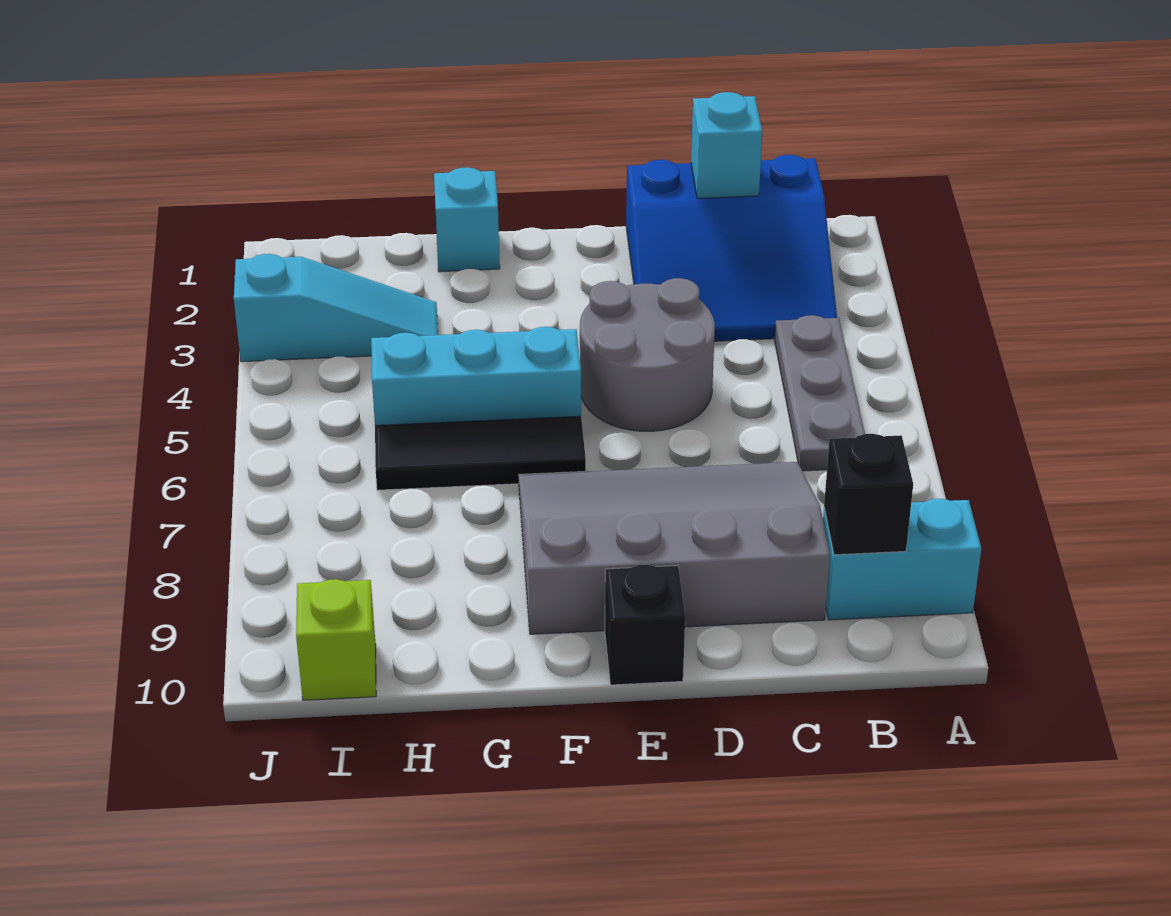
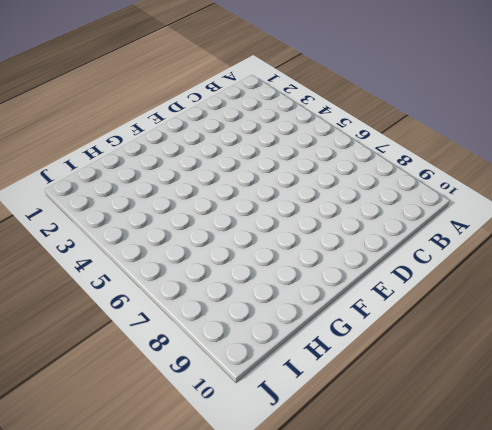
none -> cyan 1x2 brick [823,499,981,620]
none -> blue 3x3 slope [626,155,837,341]
none -> grey 1x3 plate [775,315,865,471]

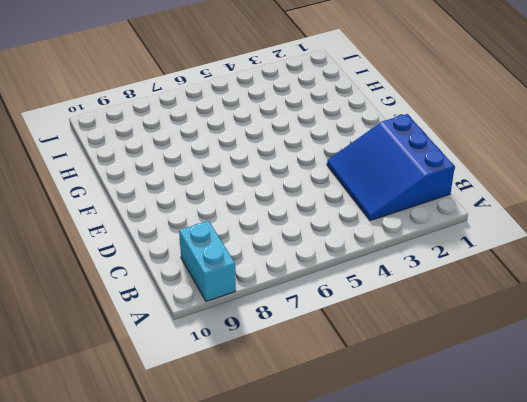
none -> grey 1x3 plate [775,315,865,471]
none -> grey 3x4 slope [519,462,830,634]
none -> grey 2x2 round brick [580,278,715,431]

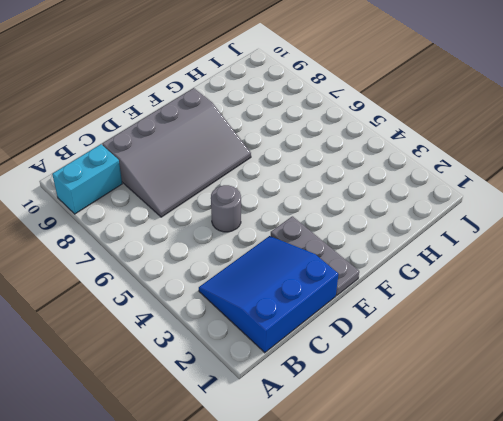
grey 1x1 round brick [211,185,241,232] -> grey 2x2 round brick [580,278,715,431]
grey 1x3 plate [271,216,359,295] -> grey 1x3 plate moved to [775,315,865,471]
none -> black 1x1 brick [605,565,685,685]
none -> cyan 1x3 brick [371,327,581,425]
none -> black 1x3 tile [375,416,586,490]

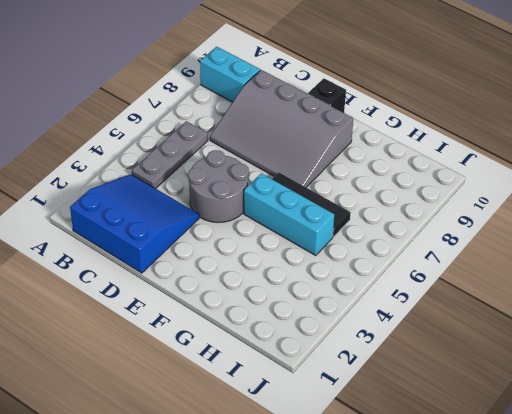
none -> cyan 1x1 brick [434,167,500,272]
none -> cyan 1x3 slope [234,254,438,362]
none -> lime 1x1 brick [296,579,376,700]

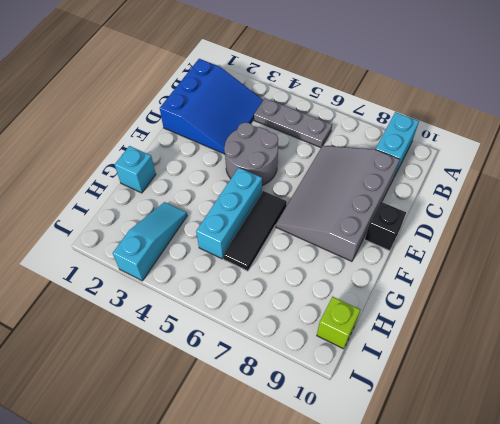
none -> black 1x1 brick [824,434,913,555]
none -> cyan 1x1 brick [691,92,762,198]

